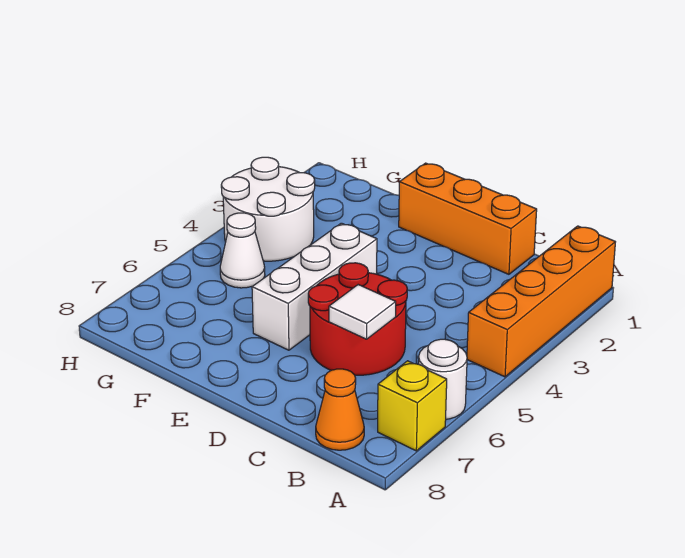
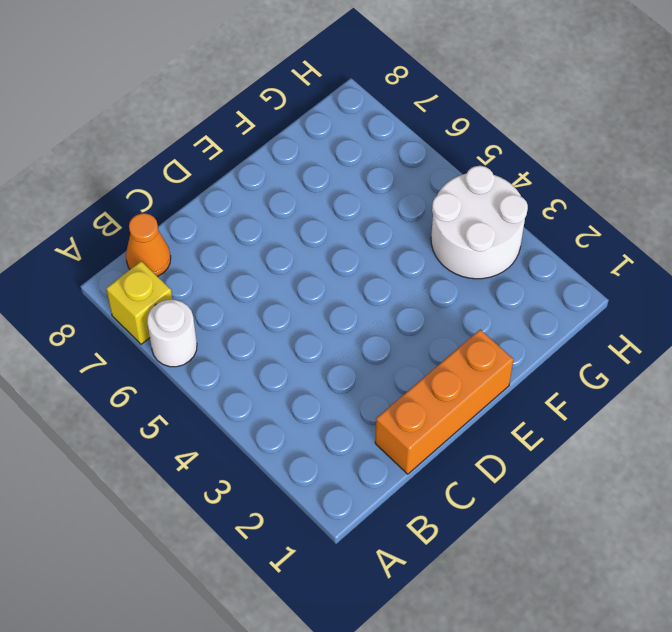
none -> orange 1x4 brick [467,226,615,377]
none -> red 2x2 round brick [308,263,407,375]

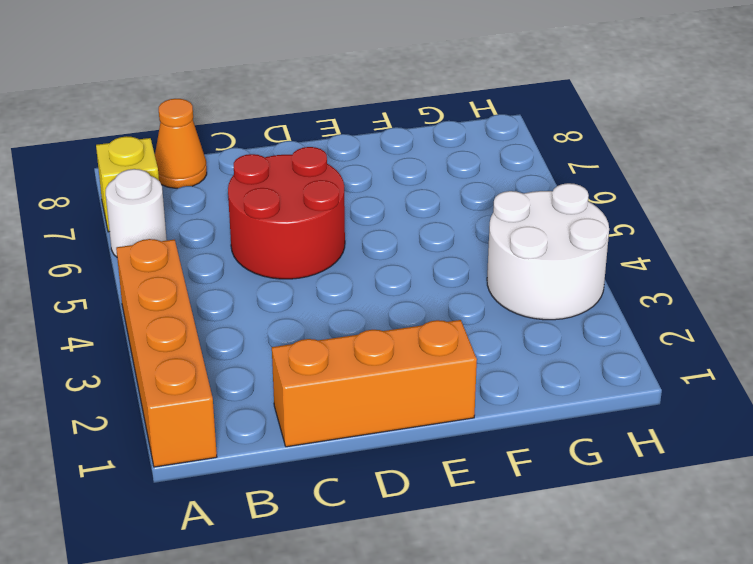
none -> white 1x3 brick [252,223,377,350]
none -> white 1x1 cone [220,213,265,288]

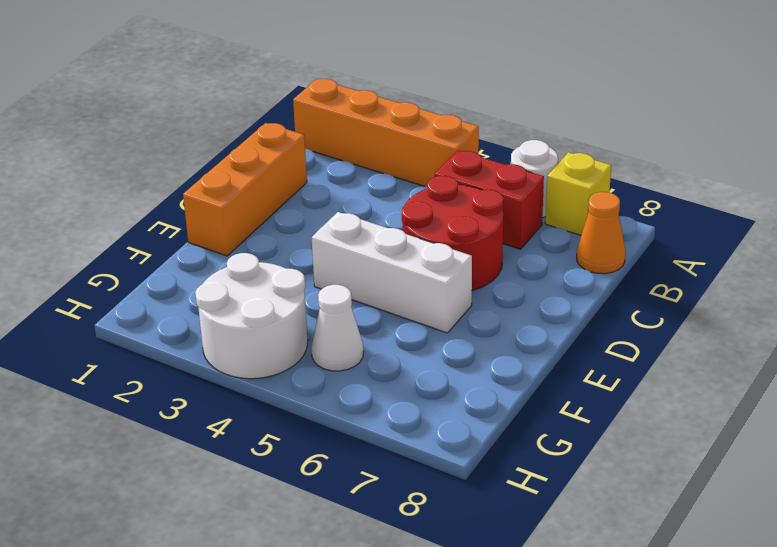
red 1x2 brick [435,150,544,249] -> none
none -> white 1x1 tile [329,285,396,339]

